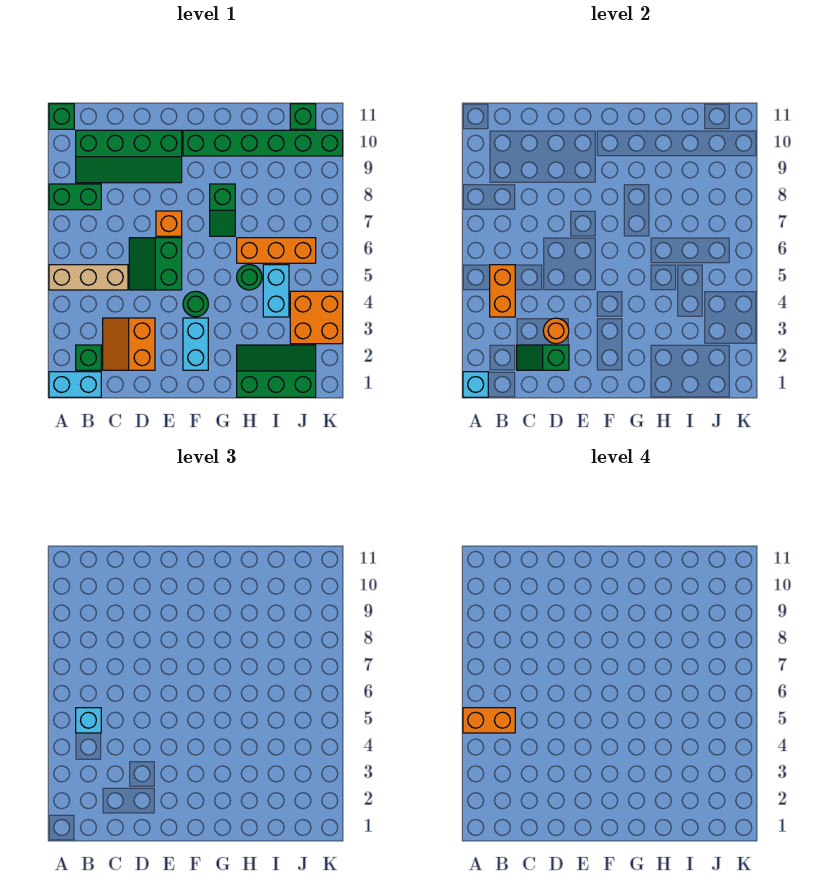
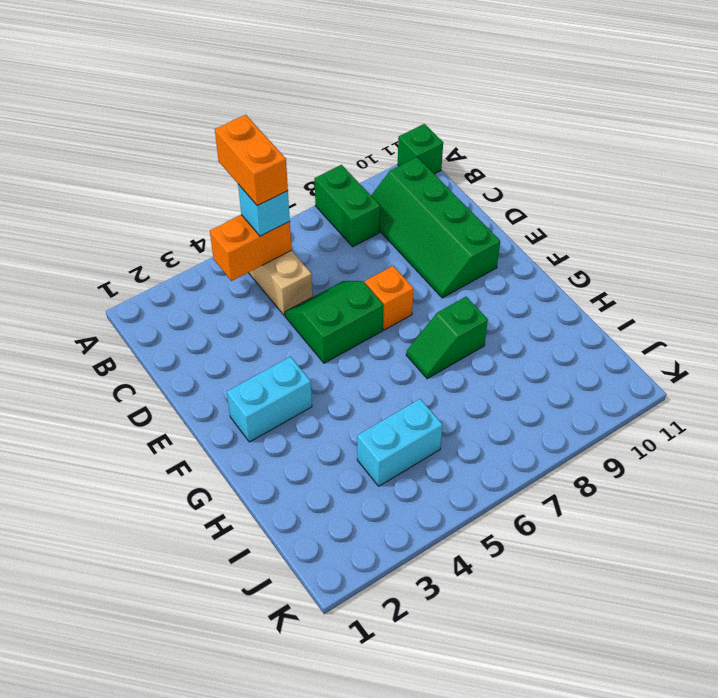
none -> cyan 1x2 brick [49,372,101,397]
none -> green 1x1 brick [76,345,101,370]
none -> orange 2x2 slope [103,318,155,370]

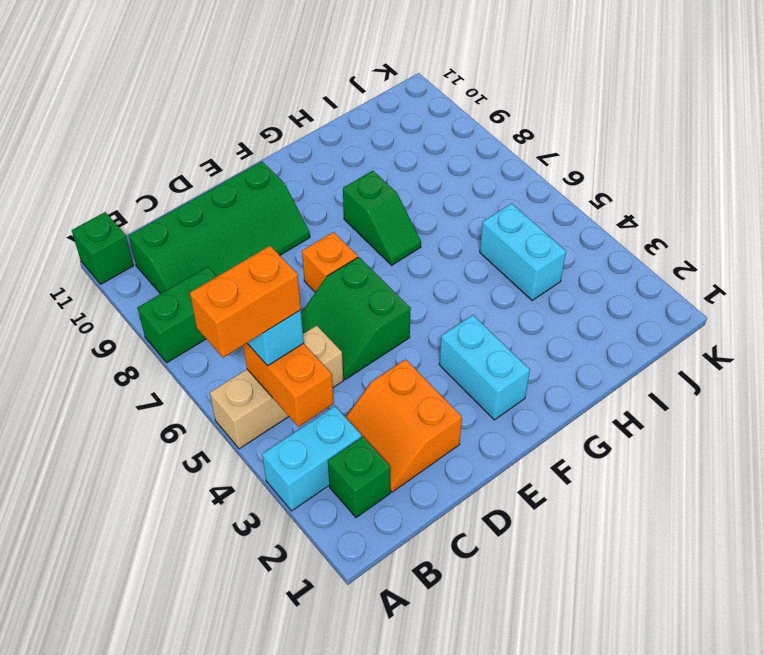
cyan 1x2 brick [262,406,362,511] -> cyan 1x2 brick moved to [49,372,101,397]
none -> green 1x1 round brick [183,291,208,317]
none -> green 1x6 brick [183,130,343,156]
none -> green 2x3 slope [237,345,316,397]

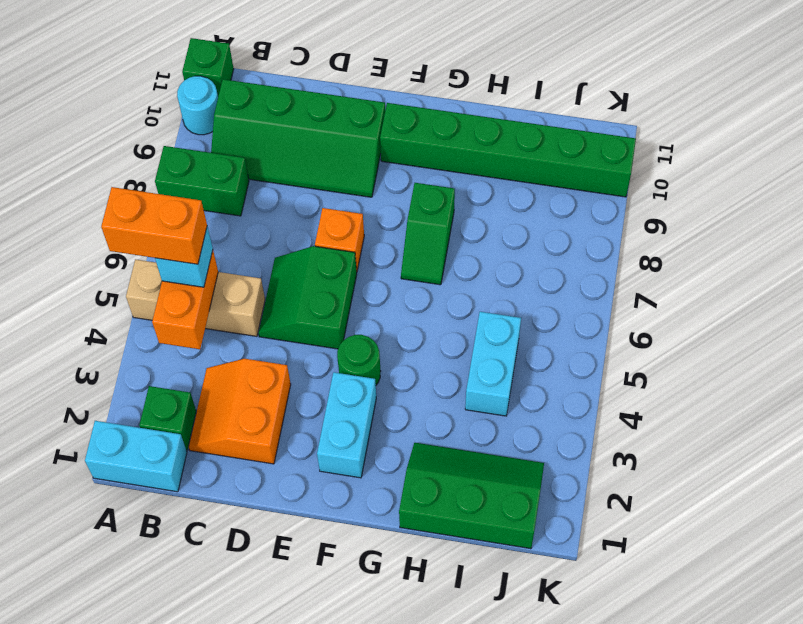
cyan 1x1 round brick [177,76,218,135] -> none
none -> green 1x1 round brick [237,265,262,290]
none -> orange 1x3 brick [237,238,316,263]
none -> orange 2x2 brick [290,291,343,344]

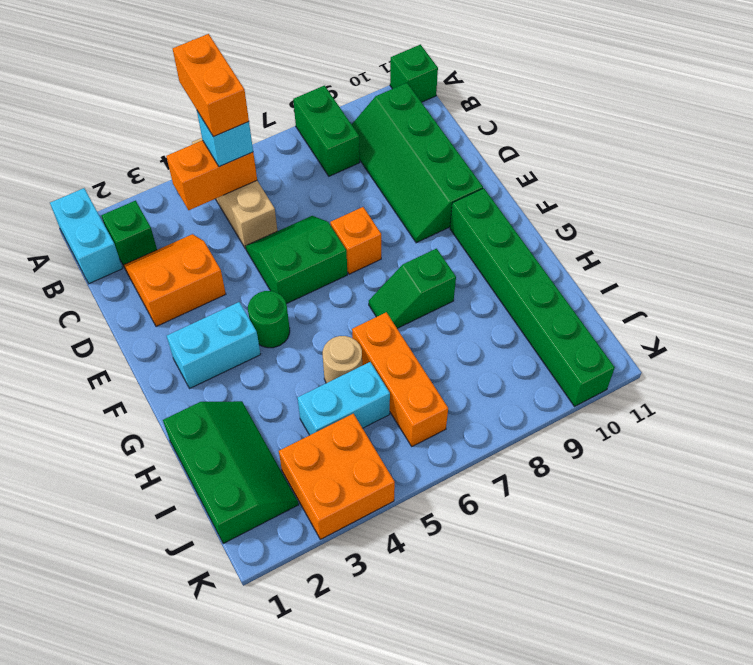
tan 1x1 round brick [323,336,362,383] -> green 1x1 round brick [237,265,262,290]
none -> green 1x1 brick [290,104,316,129]
none -> cyan 1x1 brick [463,372,488,397]
none -> green 1x2 slope [517,345,569,370]

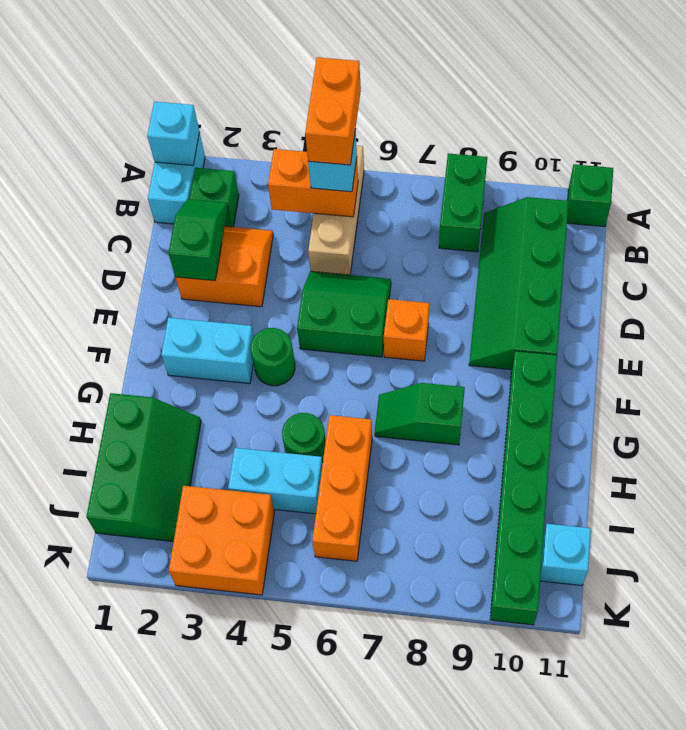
cyan 1x1 brick [540,524,591,586] -> green 1x1 brick [290,104,316,129]
none -> orange 1x1 round brick [543,318,569,344]

